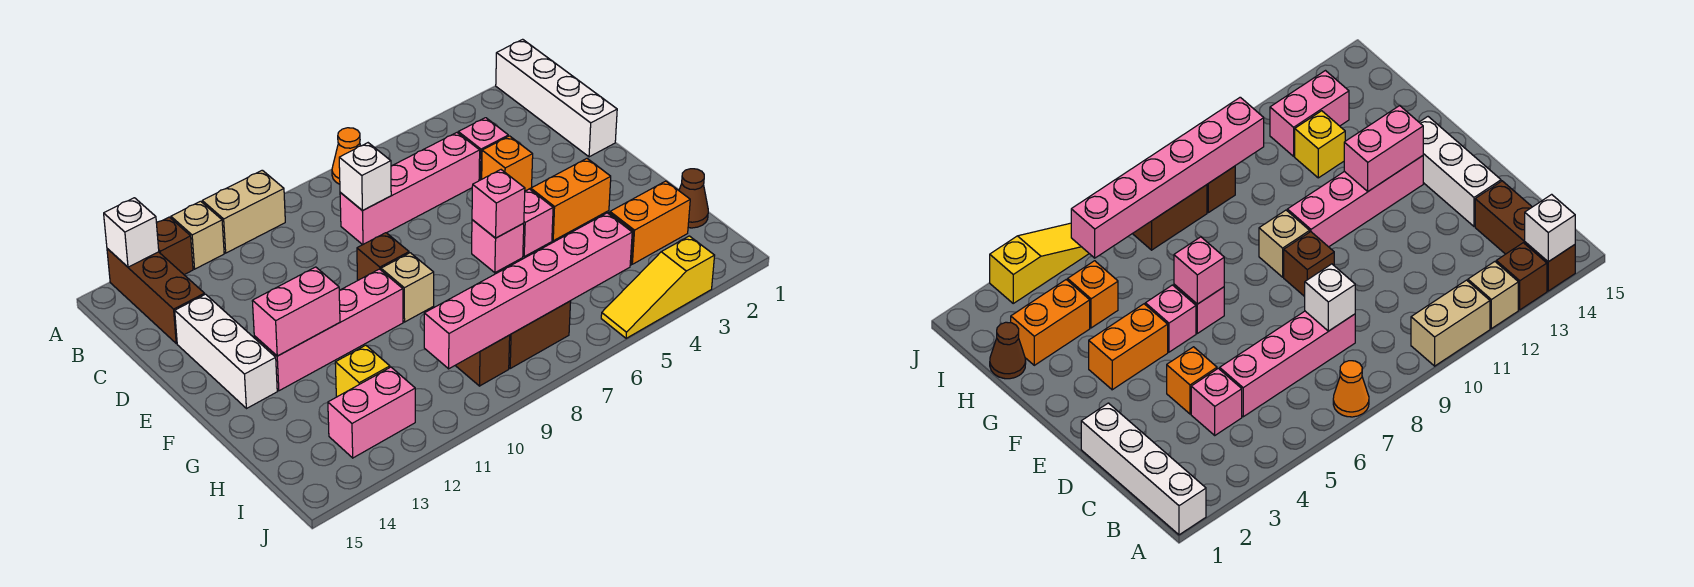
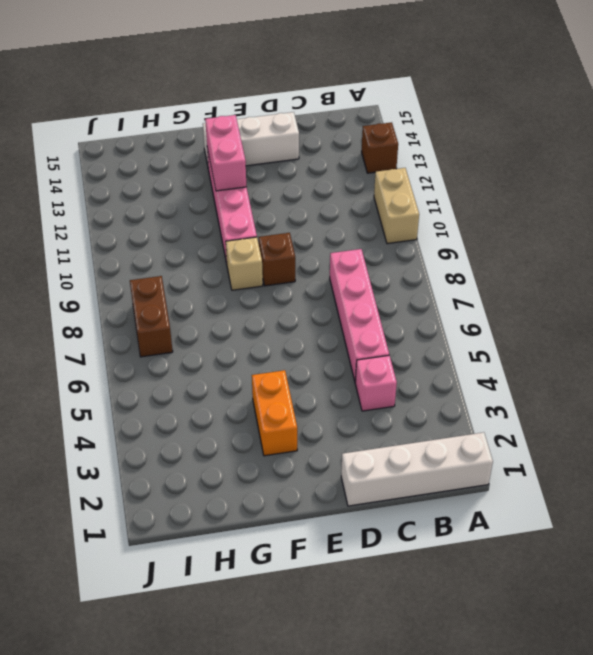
none -> orange 1x1 cone [332,128,361,184]
none -> tan 1x1 brick [171,201,224,269]
none -> brown 1x3 brick [107,249,205,343]

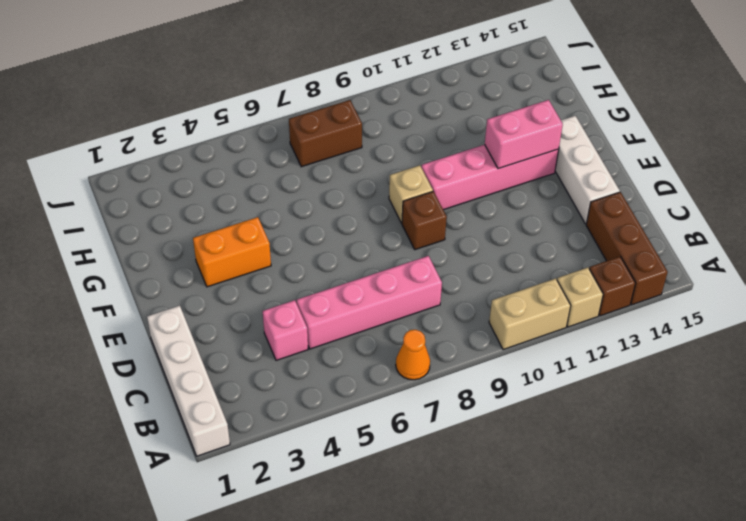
none -> orange 1x1 brick [482,136,533,191]
none -> pink 1x1 brick [523,189,553,256]
none -> pink 1x1 brick [472,220,524,273]

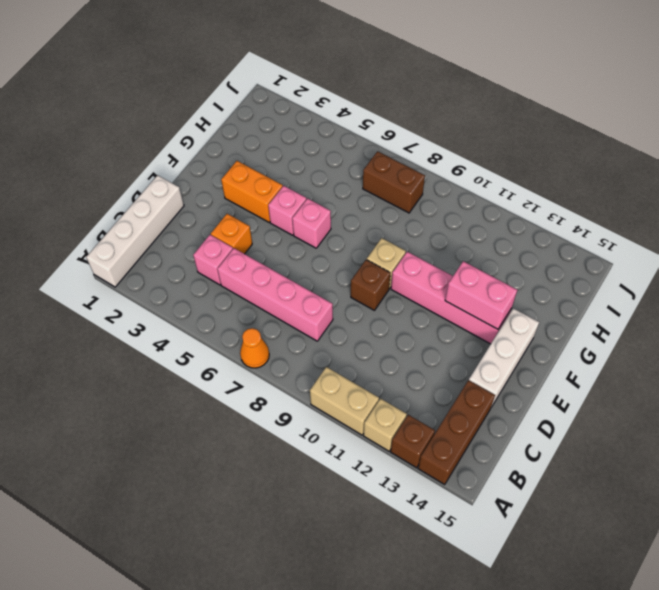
none -> brown 1x1 cone [679,169,708,228]
none -> orange 1x2 brick [610,181,690,264]
none -> orange 1x1 brick [1068,261,1118,328]

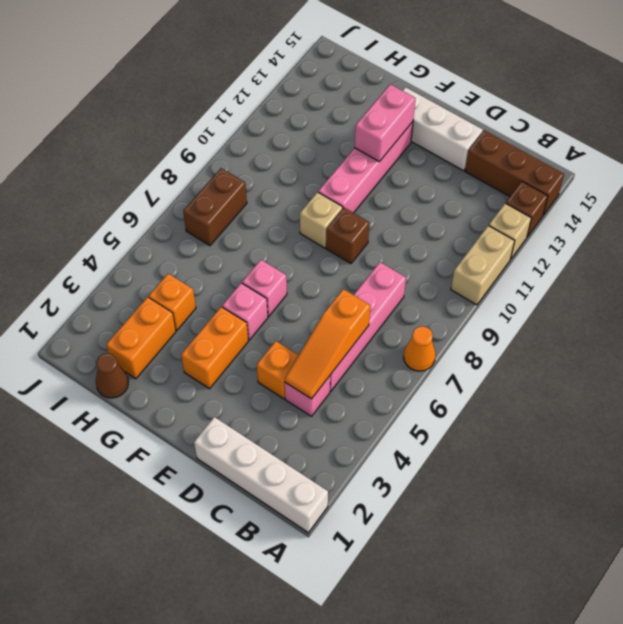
orange 1x3 slope [284,289,370,399] -> none
none -> yellow 1x1 brick [335,345,390,397]
none -> brown 1x1 brick [455,335,510,386]
none -> pink 1x2 brick [328,367,415,458]

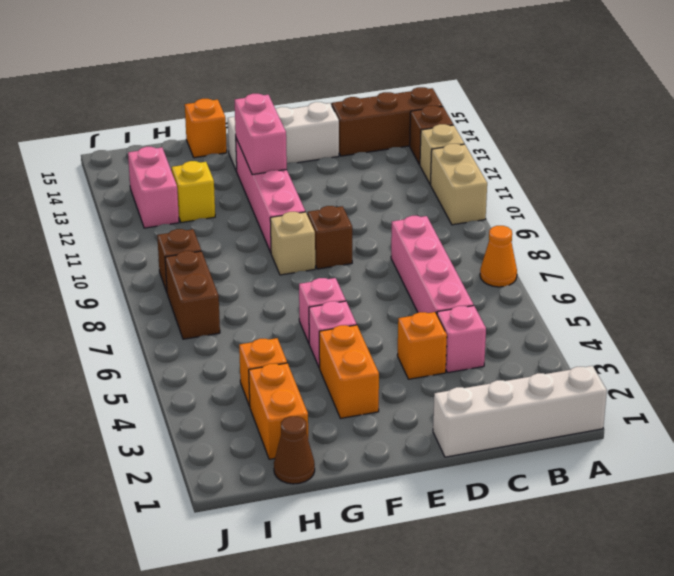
orange 1x1 brick [185,99,227,158] -> none
none -> yellow 1x3 slope [601,236,715,338]
none -> white 1x1 brick [104,198,159,267]
none -> white 1x1 brick [339,143,391,211]

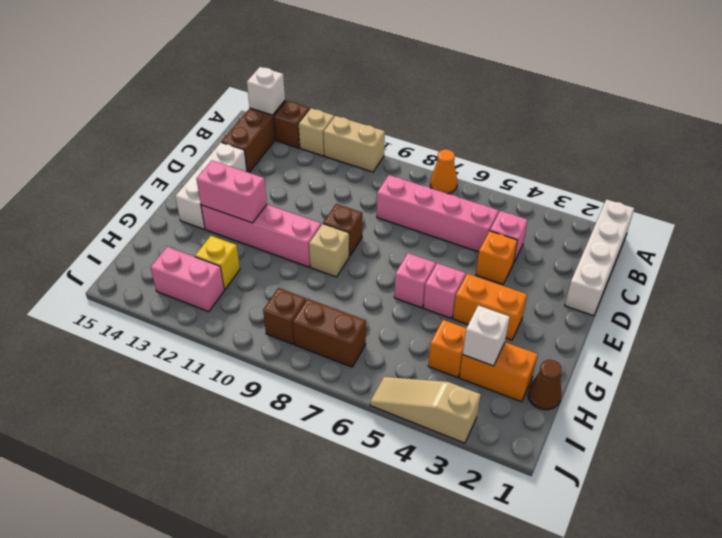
white 1x1 brick [463,305,510,366] -> white 1x1 brick moved to [339,143,391,211]
tan 1x3 slope [370,377,481,443] -> yellow 1x3 slope [601,236,715,338]
none -> pink 1x1 brick [472,170,525,238]
none -> pink 1x6 brick [424,213,632,369]

